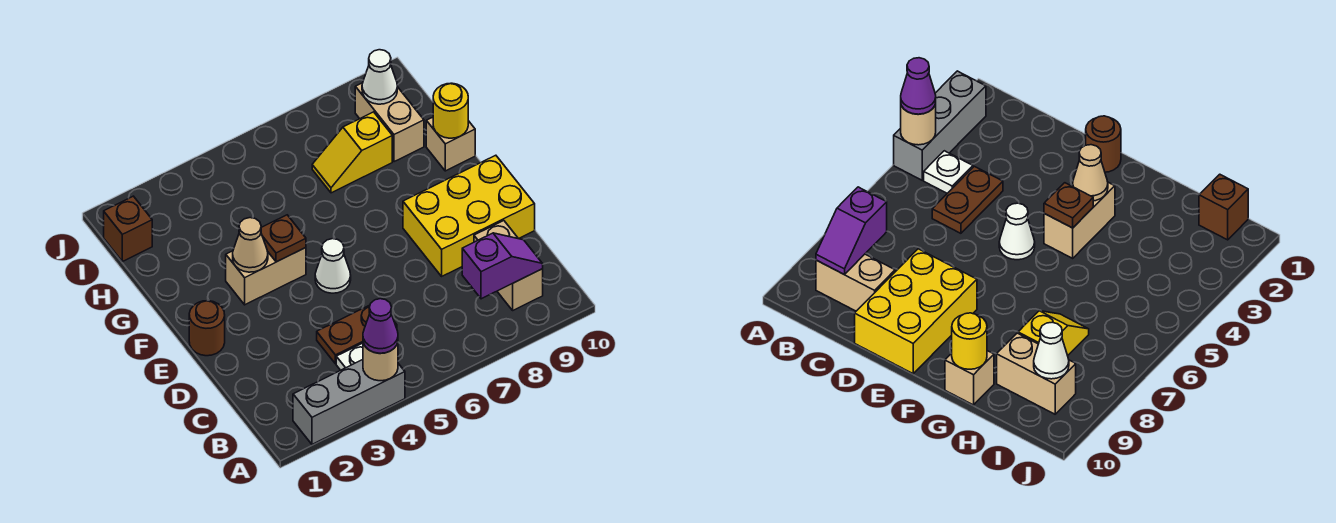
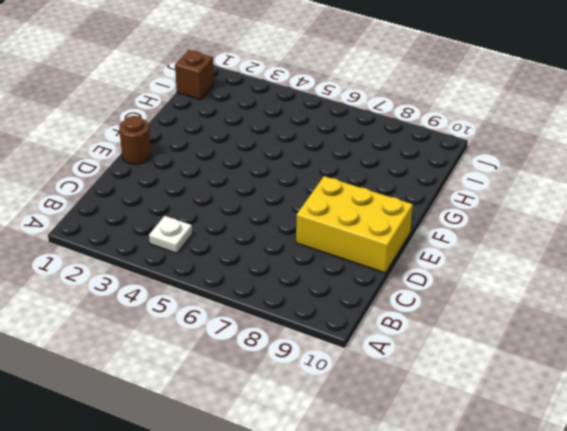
none -> grey 1x3 brick [293,360,405,444]
none -> tan 1x2 brick [474,221,543,310]
none -> brown 1x2 plate [317,305,397,364]

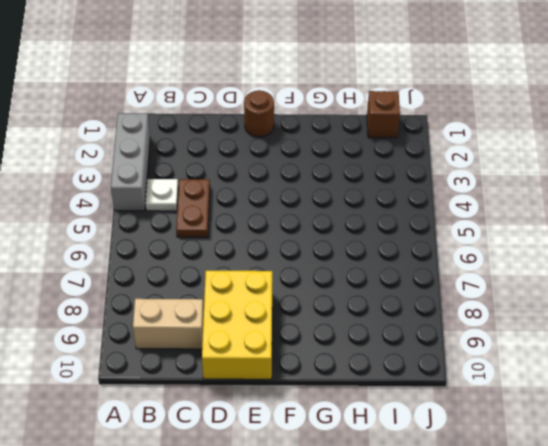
none -> white 1x1 cone [315,239,351,293]
none -> tan 1x2 brick [226,248,306,305]
none -> tan 1x1 brick [426,117,475,171]

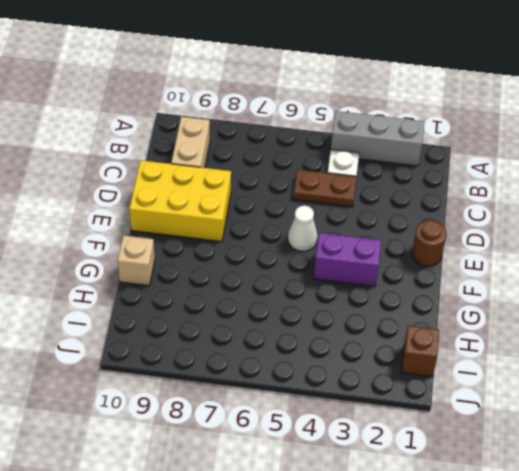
purple 1x2 brick [314,233,381,286] -> tan 1x2 brick [226,248,306,305]
none -> yellow 1x2 slope [312,112,392,193]
none -> tan 1x2 brick [355,83,424,162]
none -> tan 1x1 round brick [363,343,398,381]

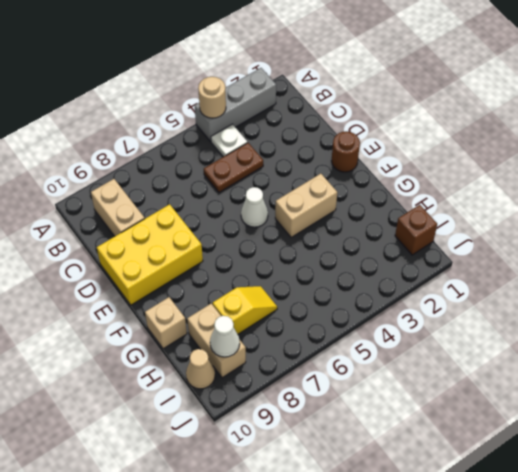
tan 1x1 cone [186,349,215,389] -> tan 1x1 cone moved to [233,218,268,272]
none -> purple 1x2 slope [462,233,543,299]
none -> brown 1x1 plate [261,215,306,262]
none -> yellow 1x1 round brick [433,83,468,138]

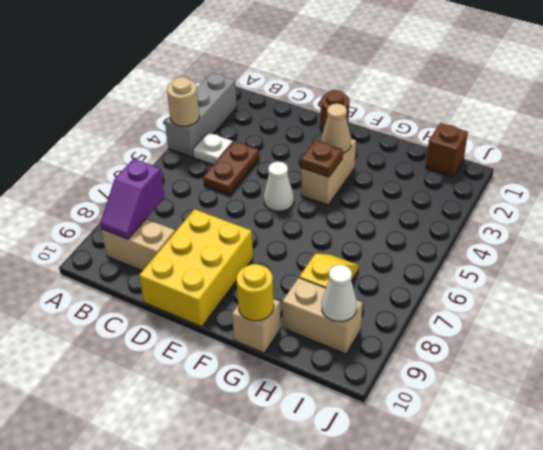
none -> purple 1x1 cone [363,299,398,353]

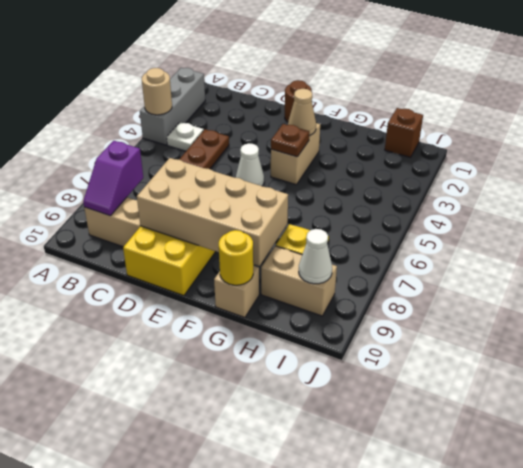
tan 2x4 brick [137,158,288,266] -> none
none -> purple 1x1 cone [363,299,398,353]

